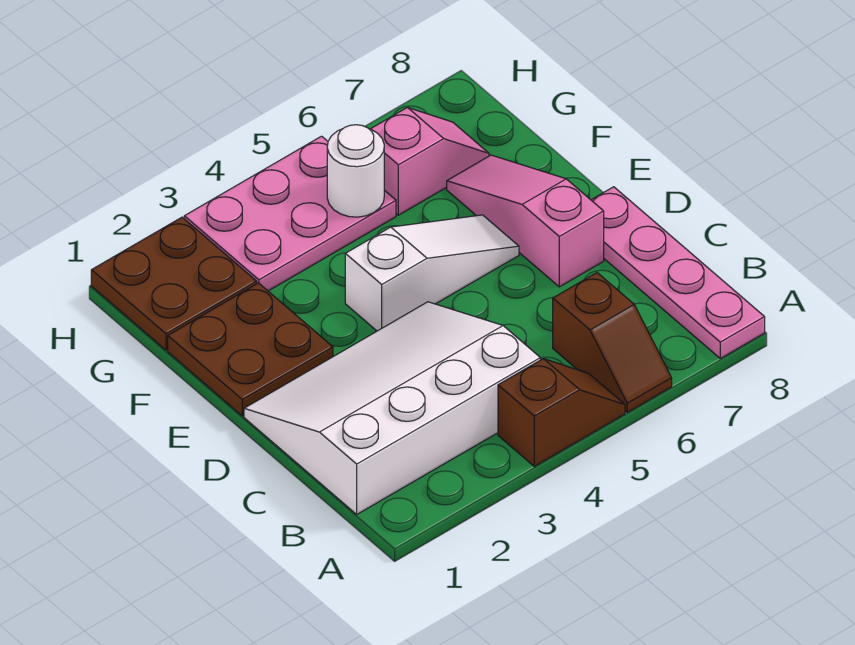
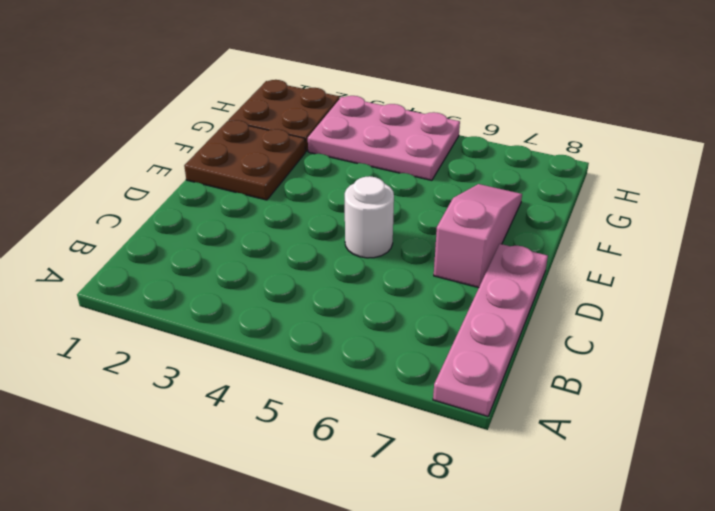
white 1x1 round brick [345,176,394,258] -> white 1x1 round brick moved to [327,125,384,217]
none -> brown 1x2 slope [498,359,625,466]
none -> brown 1x2 slope [553,273,672,412]

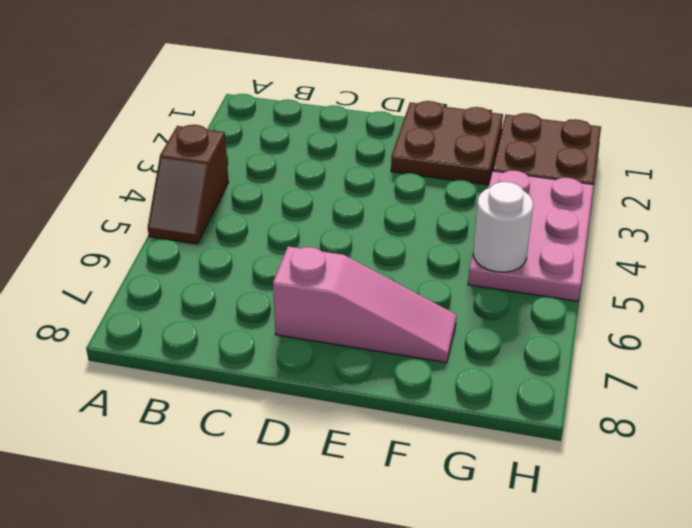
none -> brown 1x2 slope [553,273,672,412]
none -> pink 1x4 plate [591,187,765,358]

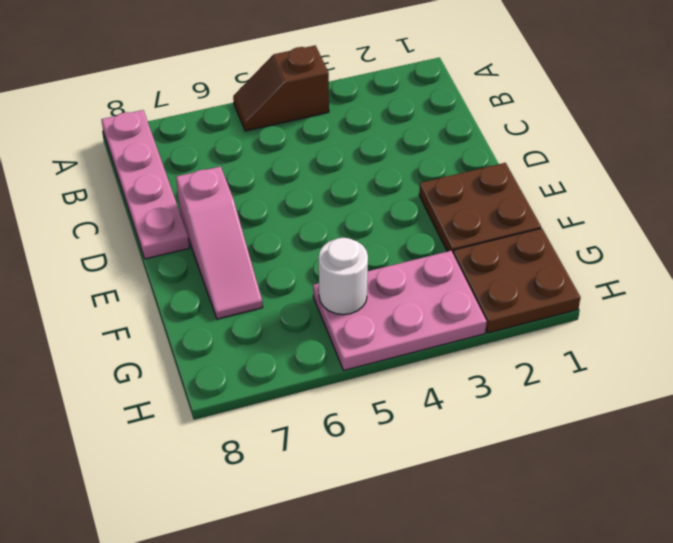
none -> brown 1x2 slope [553,273,672,412]
none -> white 3x4 slope [244,302,540,514]

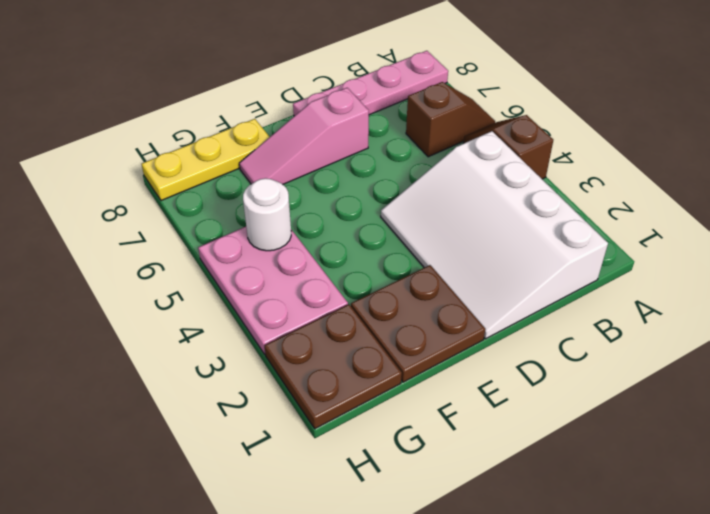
yellow 1x3 plate [141,119,269,201] -> none
none -> white 1x3 slope [345,215,519,331]
none -> pink 1x2 slope [371,107,489,215]

